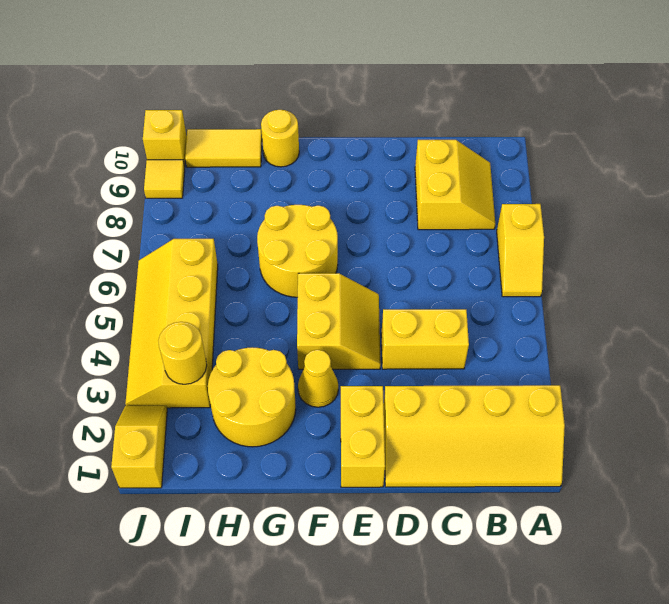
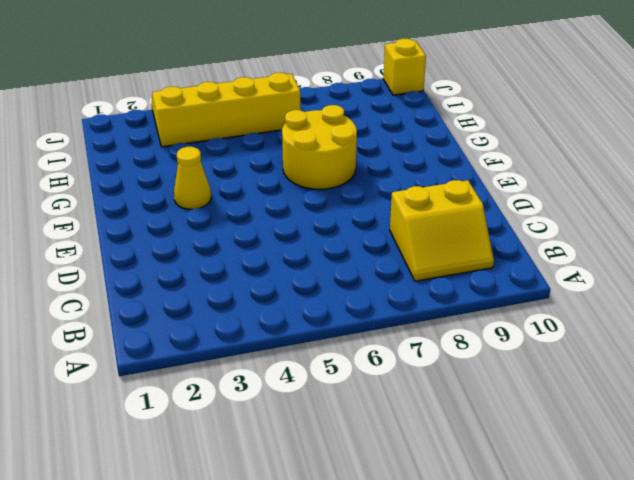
none -> yellow 2x4 slope [384,385,565,487]
none -> yellow 1x2 slope [497,204,544,297]
none -> yellow 1x2 brick [381,309,469,369]

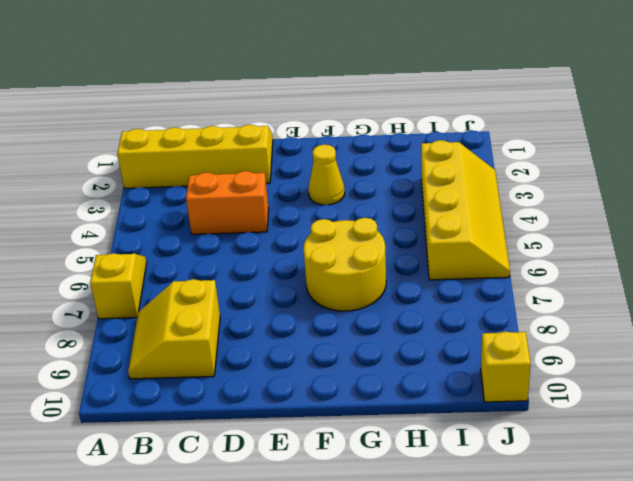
orange 1x2 brick [186,171,269,234] -> yellow 1x2 brick [381,309,469,369]
none -> yellow 1x2 brick [341,386,385,487]
none -> yellow 2x2 slope [297,273,381,369]
none -> yellow 2x2 round brick [208,347,296,447]

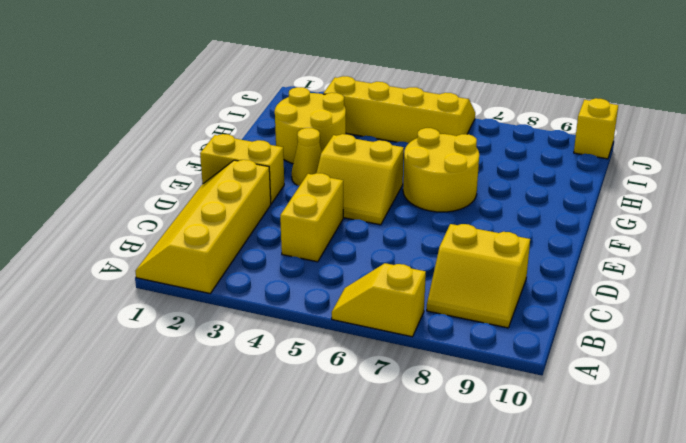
none -> yellow 1x1 round brick [261,110,299,167]
none -> yellow 1x2 tile [185,129,262,167]
none -> yellow 1x2 slope [111,406,167,488]

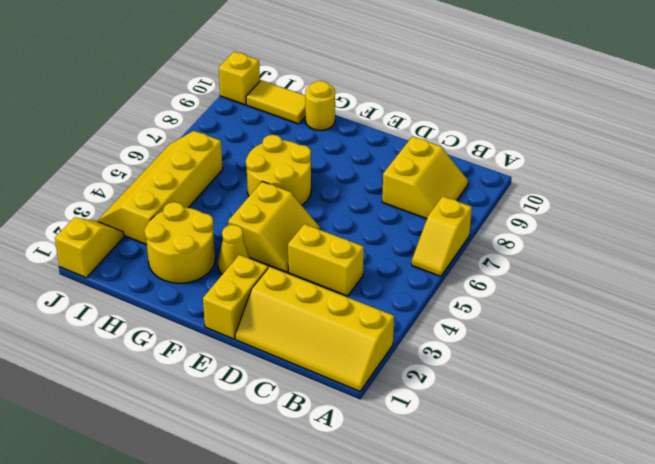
none -> yellow 1x1 tile [144,160,185,198]
none -> yellow 1x1 round brick [158,322,207,384]

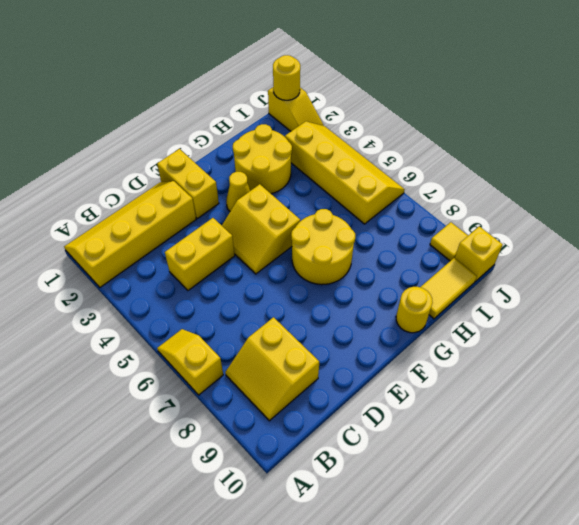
yellow 1x1 round brick [273,55,300,100] -> yellow 1x1 round brick moved to [158,322,207,384]

